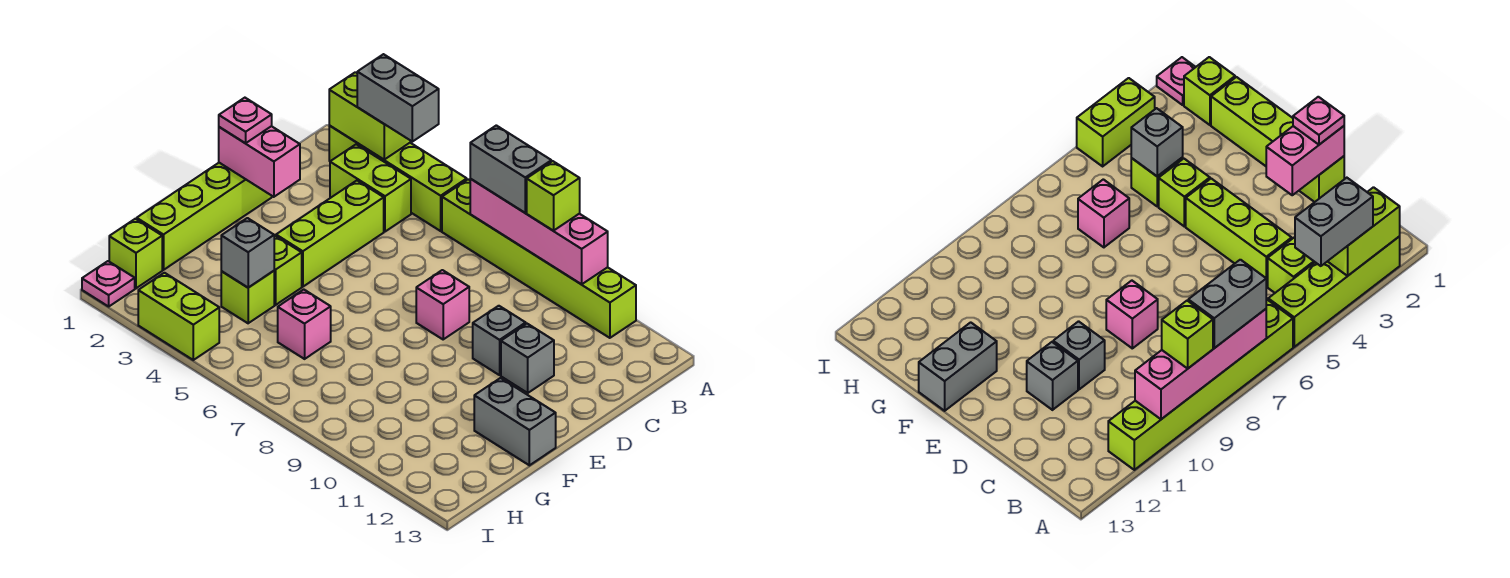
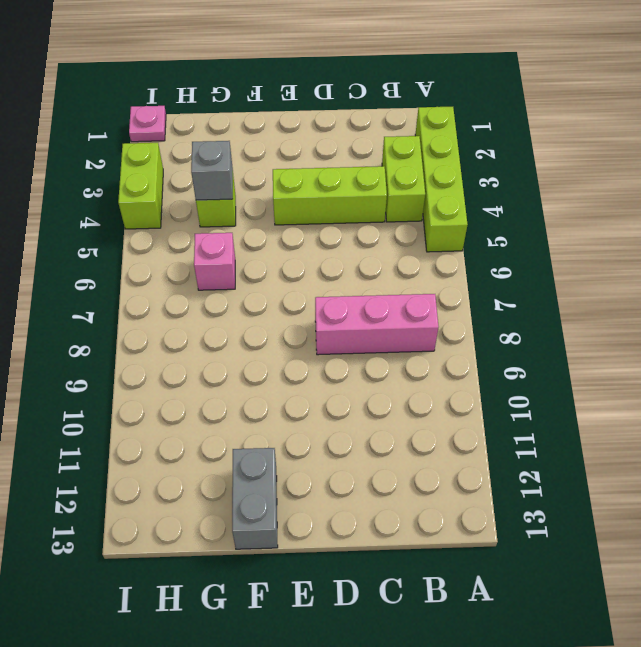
pink 1x3 brick [315,294,439,355] -> pink 1x1 brick [416,270,469,339]
none -> lime 1x6 brick [442,179,636,338]
none -> lime 1x4 brick [137,163,272,270]
none -> grey 1x1 brick [473,306,526,375]

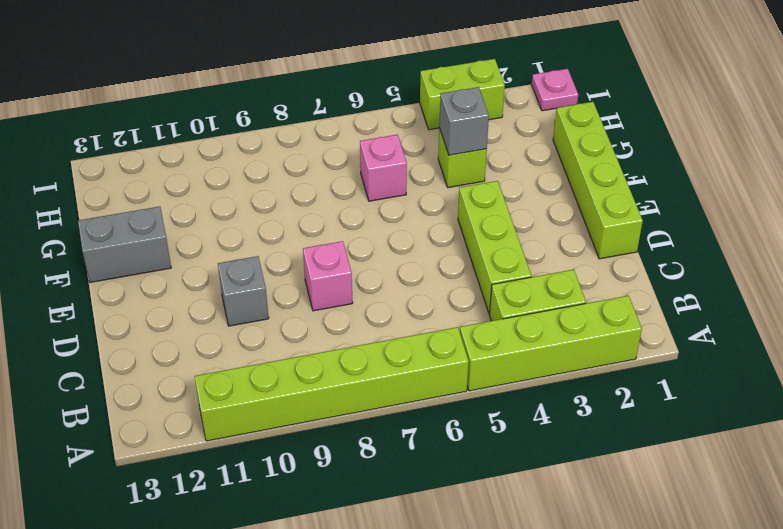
none -> grey 1x1 brick [501,324,554,393]
none -> lime 1x1 brick [274,236,302,305]
none -> lime 1x1 brick [109,219,162,288]

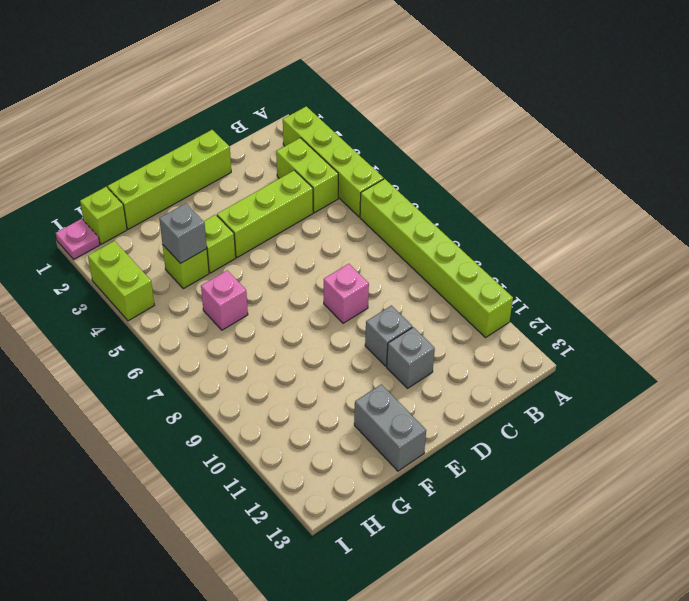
none -> lime 1x2 brick [329,72,410,159]
none -> pink 1x4 brick [470,179,608,284]
none -> pink 1x2 brick [219,126,300,197]

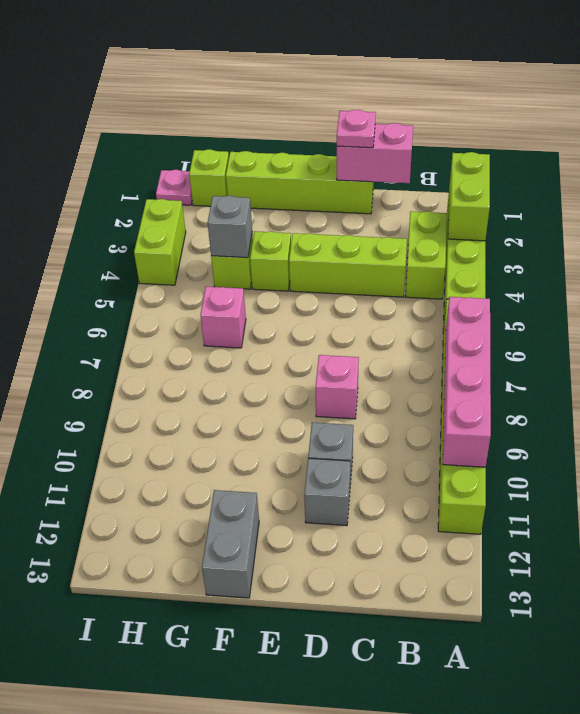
pink 1x2 brick [337,123,413,183] -> pink 1x2 brick turned to [219,126,300,197]
none -> grey 1x2 brick [357,54,439,142]
none -> grey 1x2 brick [470,125,551,213]
none -> lime 1x1 brick [527,161,580,231]

